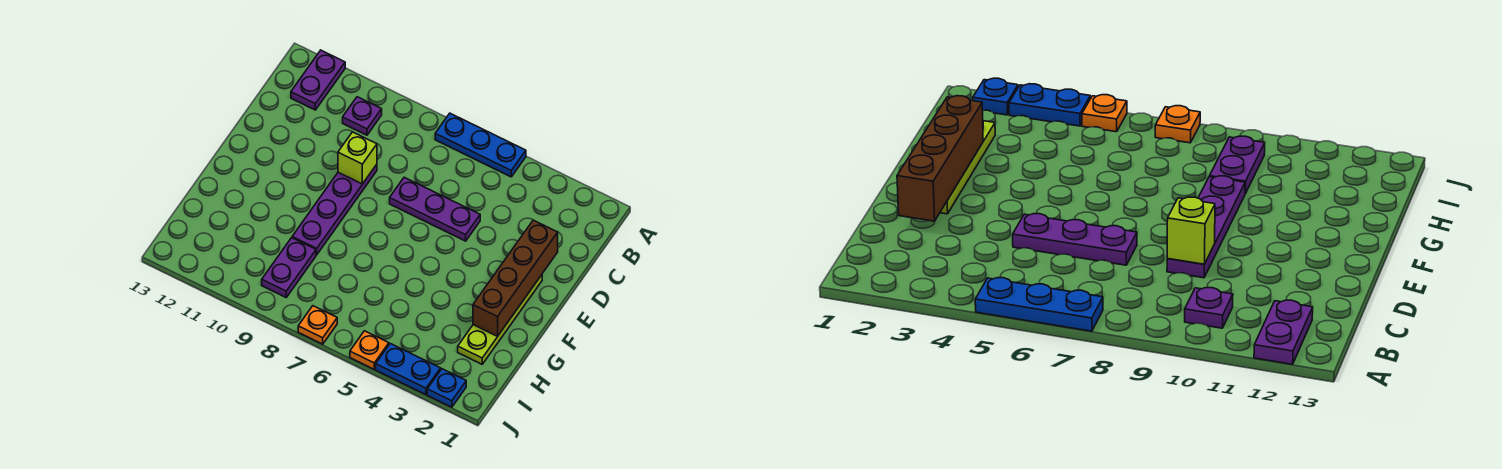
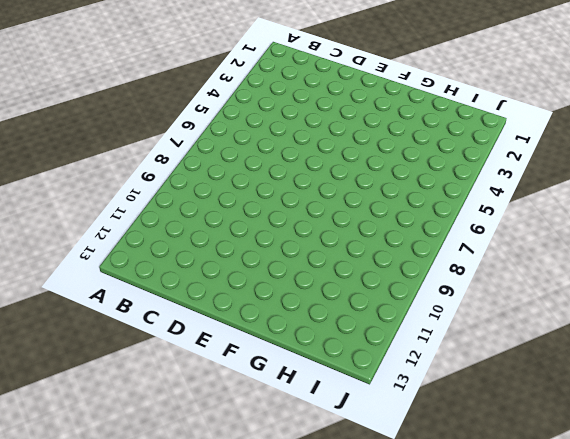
none -> blue 1x3 plate [435,113,526,177]
none -> purple 1x2 plate [291,50,345,110]
none -> purple 1x1 plate [343,97,382,135]

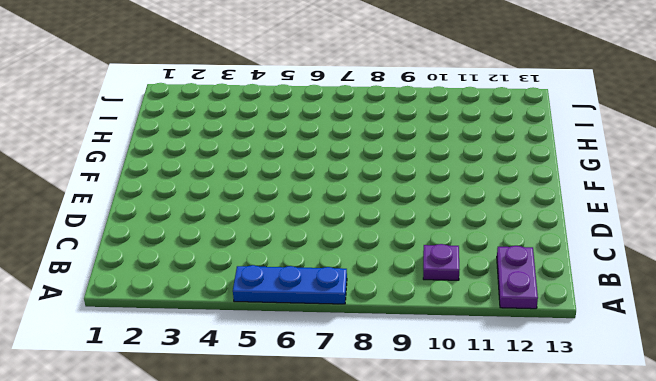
none -> purple 1x3 plate [390,177,480,241]
none -> purple 1x4 plate [292,165,377,255]
none -> lime 1x4 plate [458,275,542,364]

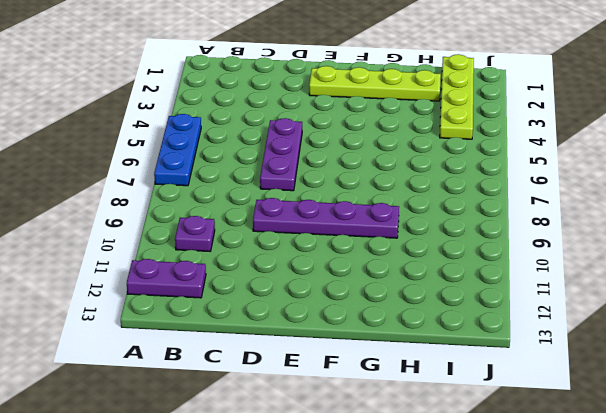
lime 1x4 plate [440,54,474,139] -> none
none -> purple 1x2 plate [262,238,316,297]
none -> blue 1x1 plate [427,369,466,407]
none -> blue 1x2 plate [376,344,441,395]

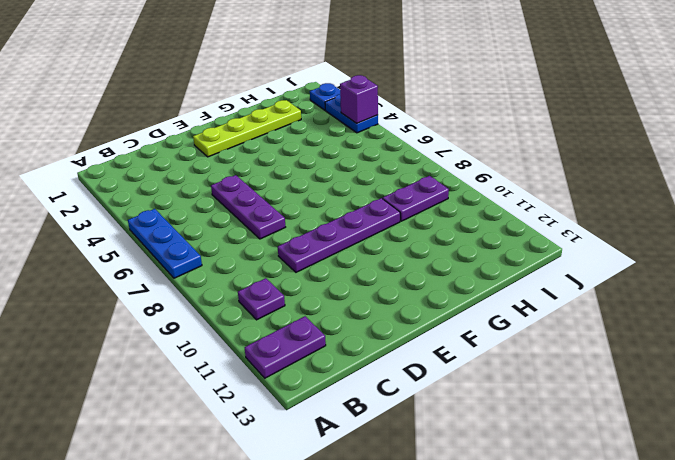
purple 1x1 brick [340,75,378,123] -> none
none -> orange 1x1 plate [350,331,389,369]
none -> orange 1x1 plate [298,306,337,344]
none -> brown 1x4 brick [473,220,558,337]

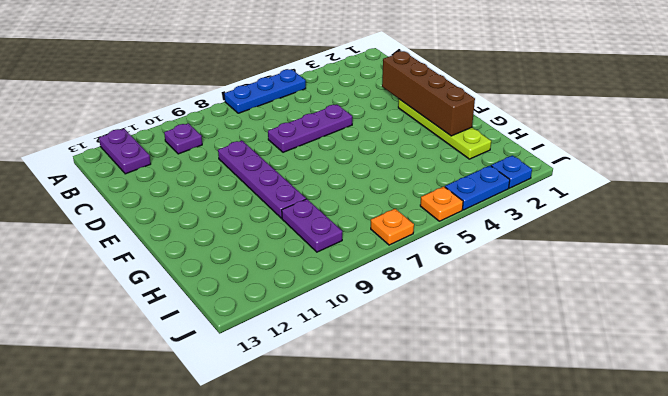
none -> lime 1x1 brick [338,132,377,184]

